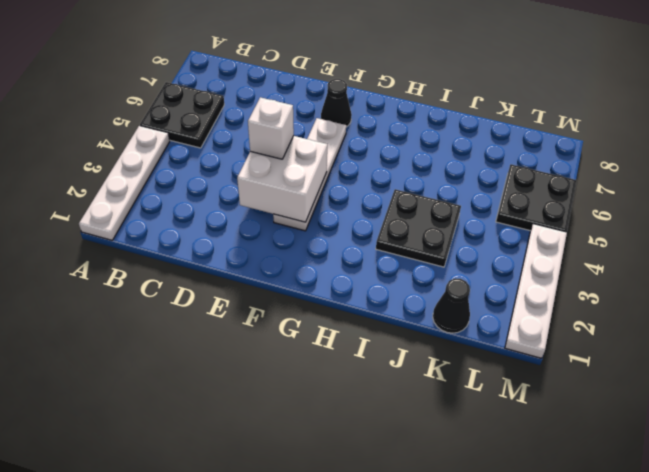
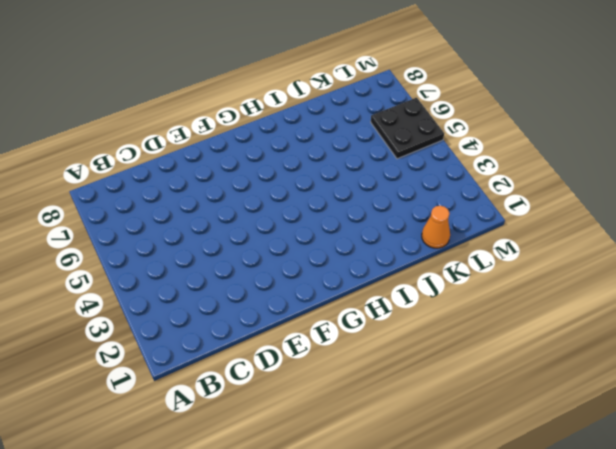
orange 1x1 cone [422,206,450,248] -> black 1x1 cone [433,278,470,333]
none -> white 1x4 plate [79,126,170,240]
none -> black 2x2 plate [140,82,224,148]

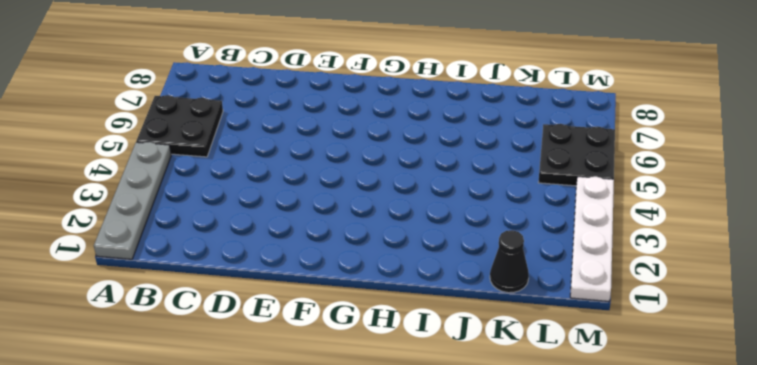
grey 1x4 plate [94,142,171,259] -> white 1x4 plate [79,126,170,240]
none -> white 1x4 plate [273,118,346,231]
none -> black 1x1 cone [321,79,352,127]

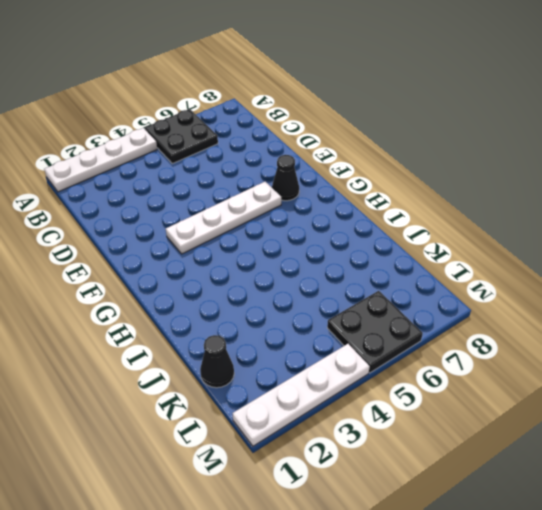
none -> black 2x2 plate [376,189,461,267]
none -> white 2x2 brick [237,136,327,222]

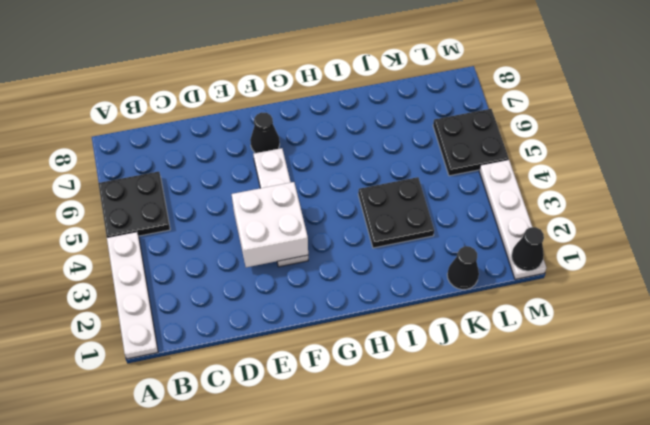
black 1x1 cone [512,227,544,271] -> none
none -> white 1x1 brick [248,97,294,159]

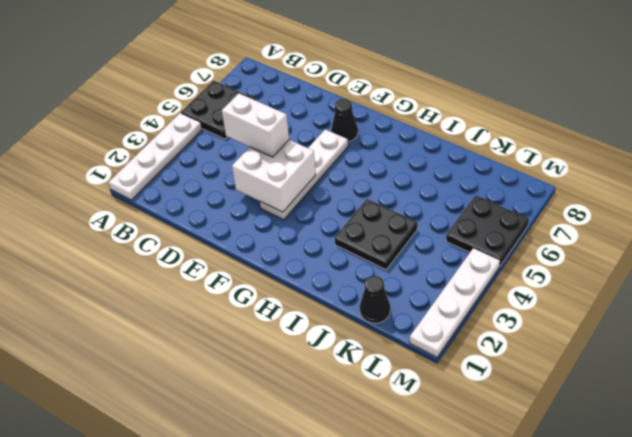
white 1x2 brick [222,93,289,157] -> white 1x1 brick [248,97,294,159]

